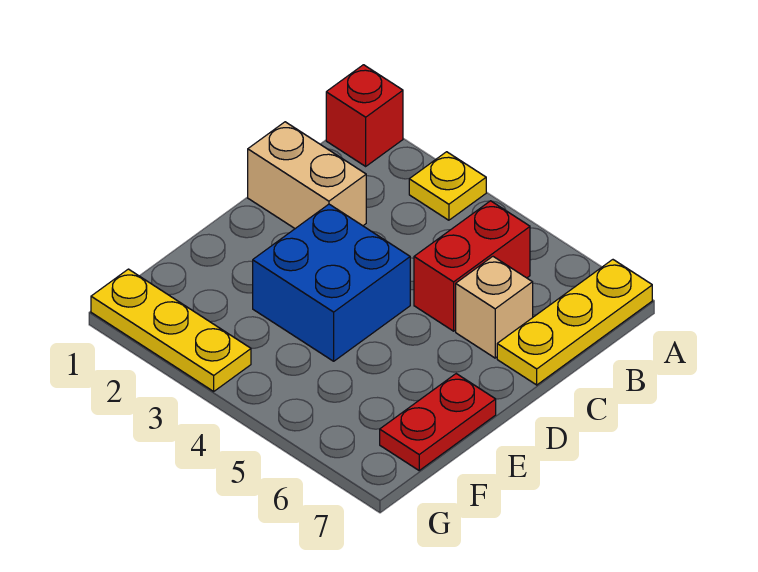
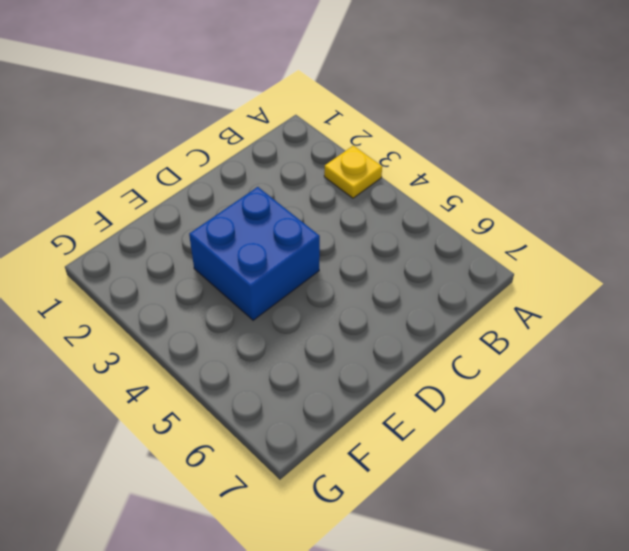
none -> red 1x1 brick [326,65,403,166]
none -> yellow 1x3 plate [497,260,652,385]

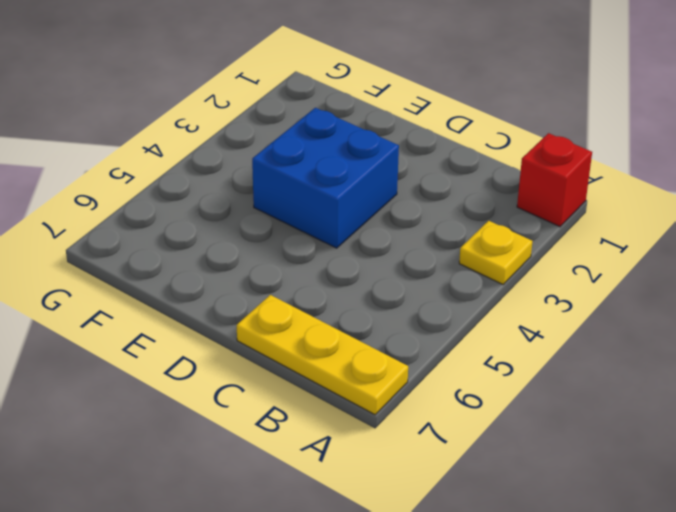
none -> red 1x2 brick [414,201,530,331]
none -> tan 1x2 brick [248,122,366,228]

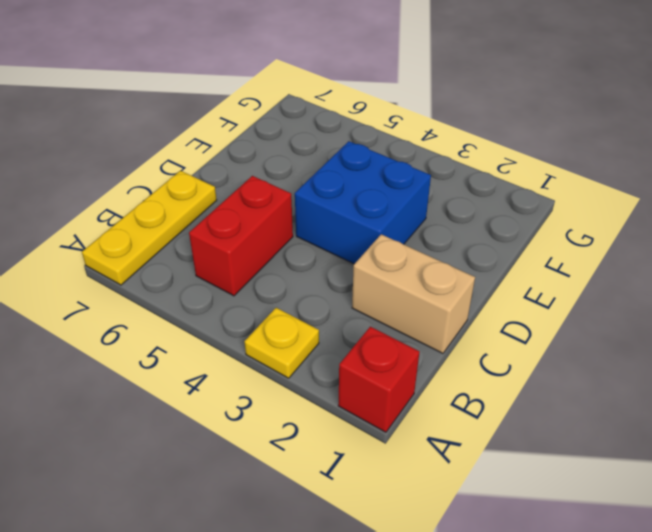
none -> tan 1x1 brick [456,257,533,358]
none -> red 1x2 plate [380,374,496,470]

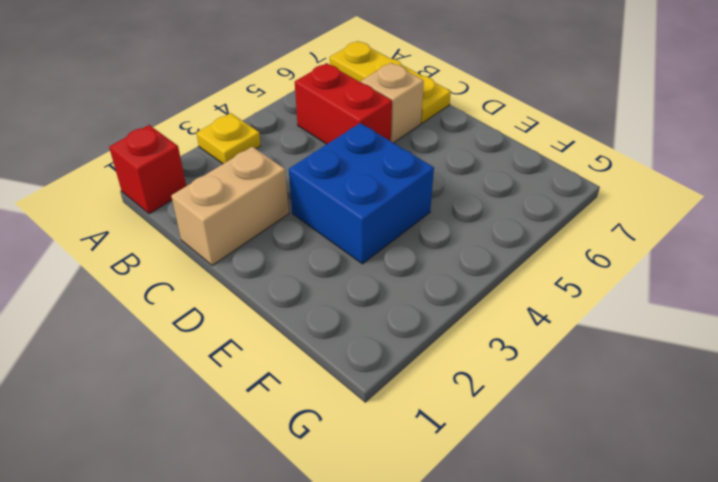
none -> red 1x2 plate [380,374,496,470]
none -> yellow 1x3 plate [91,269,251,391]

